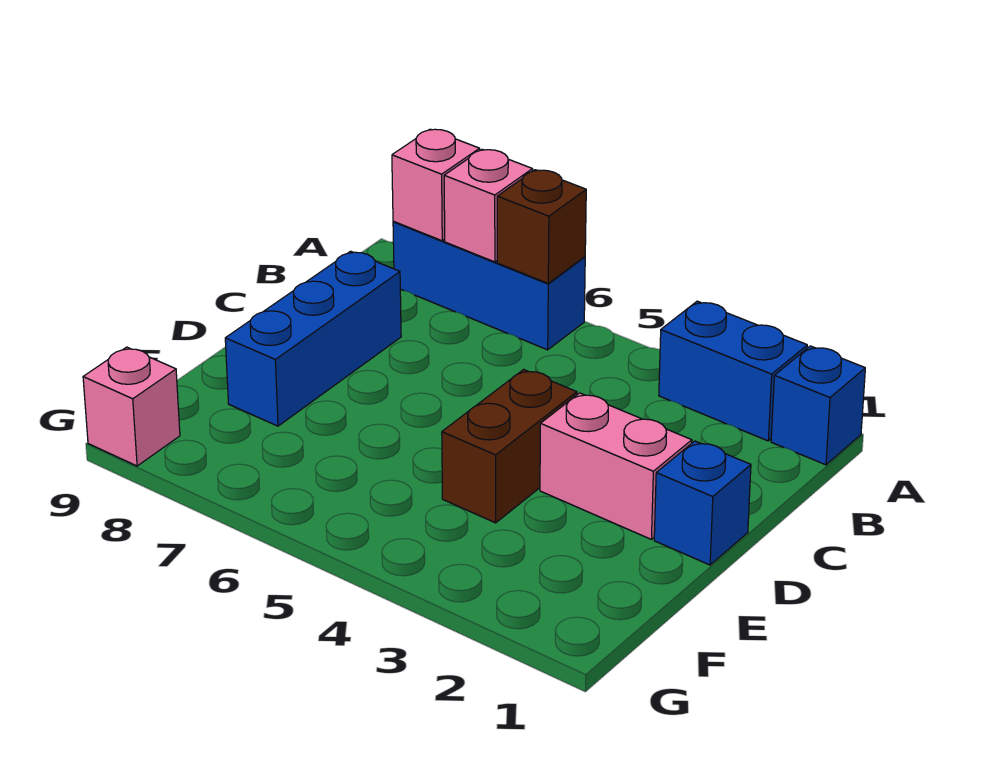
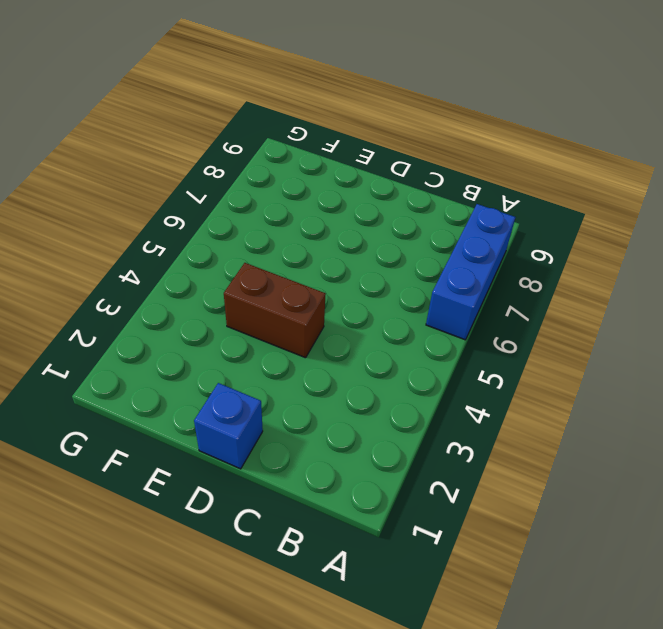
none -> blue 1x1 brick [771,346,865,465]
none -> blue 1x2 brick [659,301,807,441]

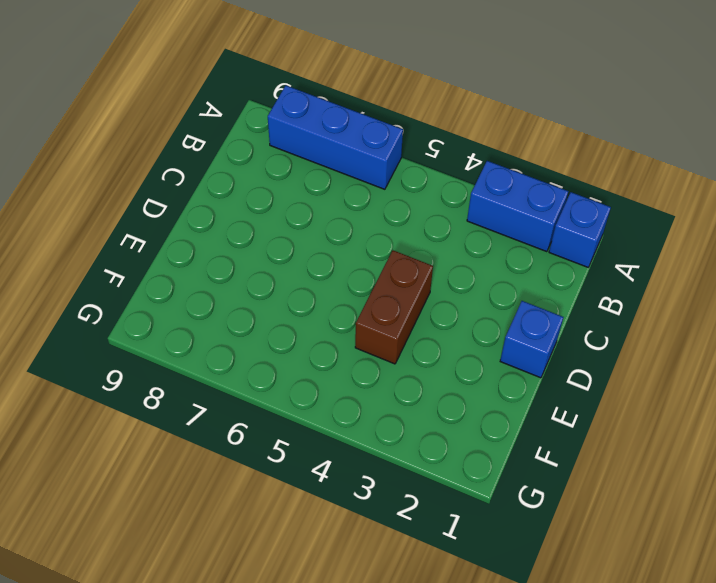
none -> blue 1x3 brick [225,251,401,426]
none -> pink 1x2 brick [540,393,692,539]

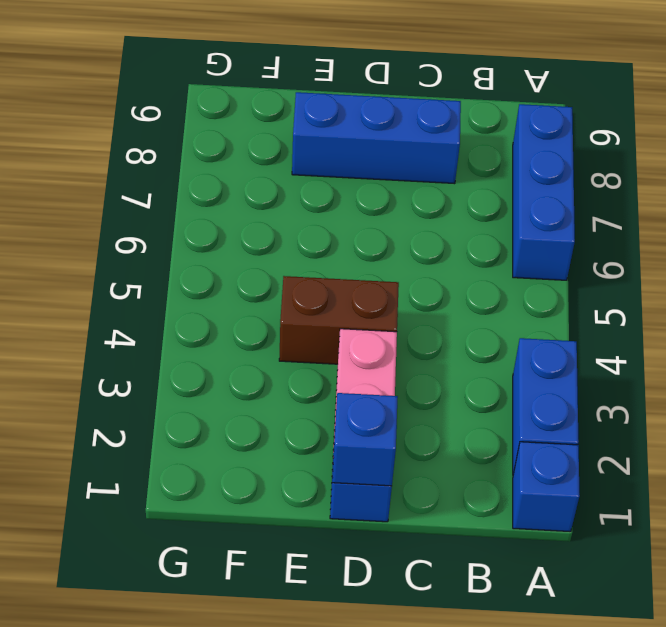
blue 1x1 brick [332,393,398,486] -> none
none -> pink 1x1 brick [83,347,180,466]
none -> brown 1x1 brick [497,170,586,283]

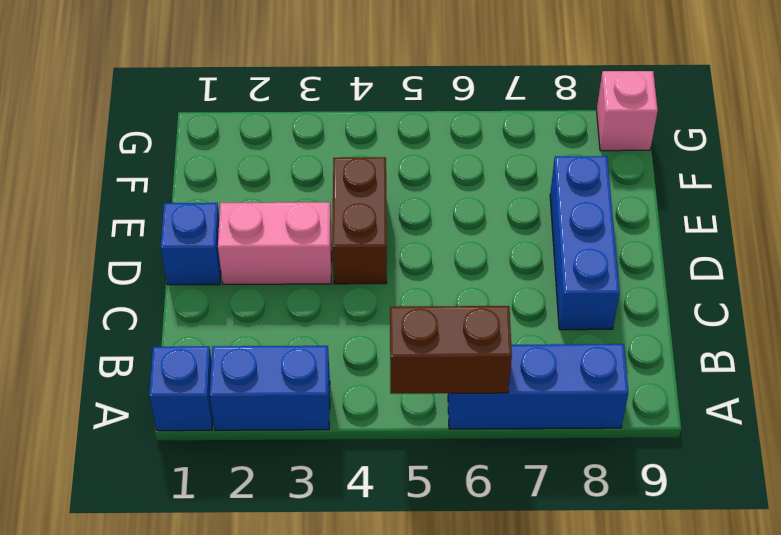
brown 1x2 brick [390,306,512,394] -> brown 1x1 brick [497,170,586,283]
none -> pink 1x1 brick [444,149,533,262]
none -> pink 1x1 brick [392,129,480,241]

